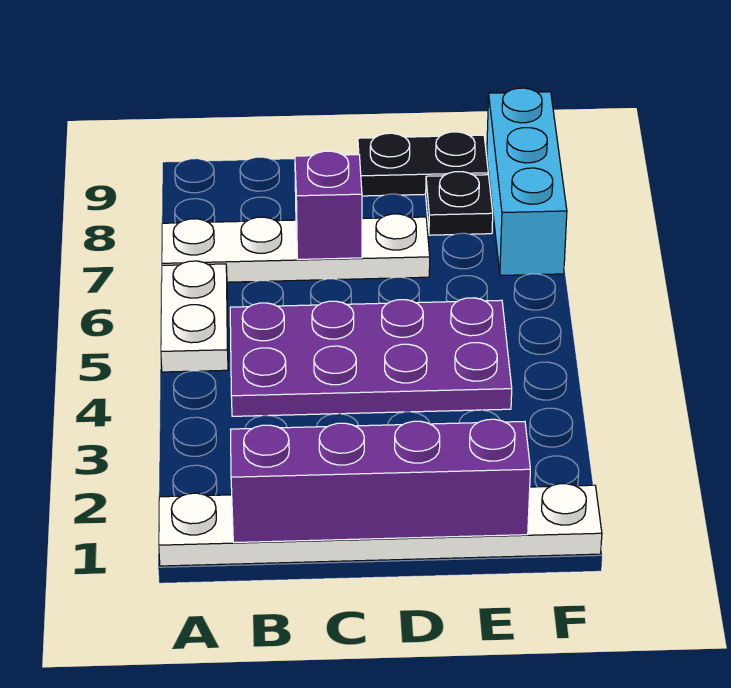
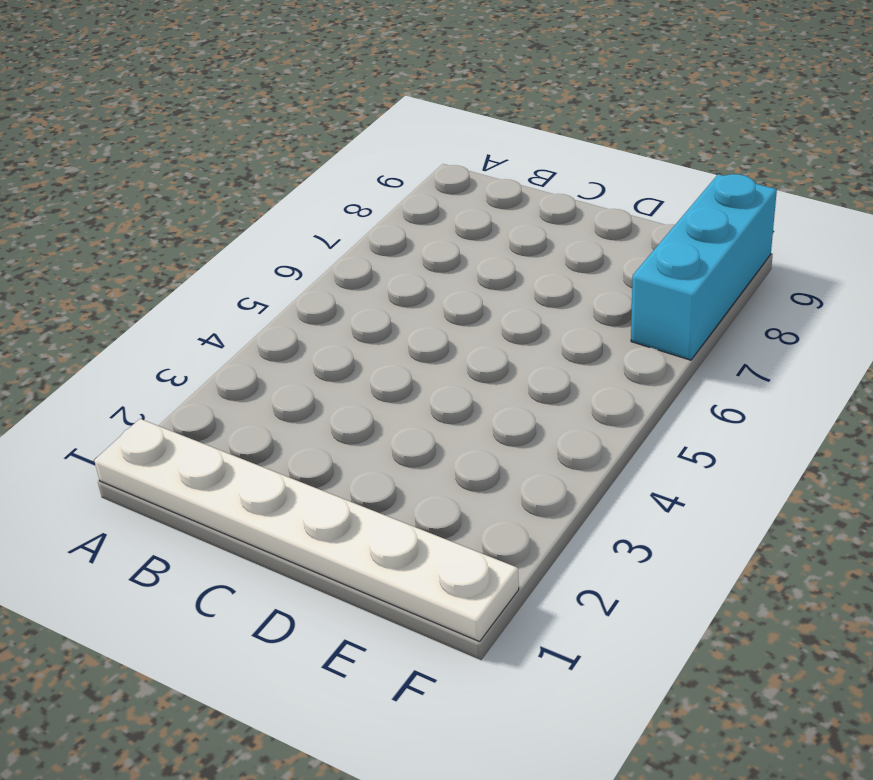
none -> white 1x2 plate [161,261,228,372]
none -> white 1x4 plate [162,214,430,282]

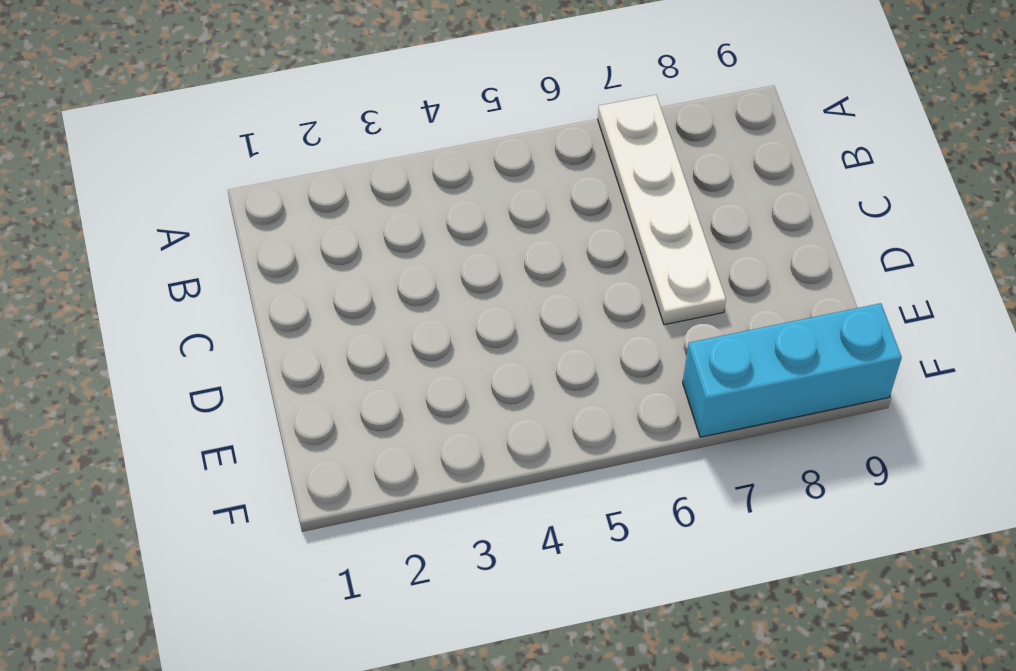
none -> white 1x6 plate [159,484,602,566]
none -> white 1x2 plate [161,261,228,372]

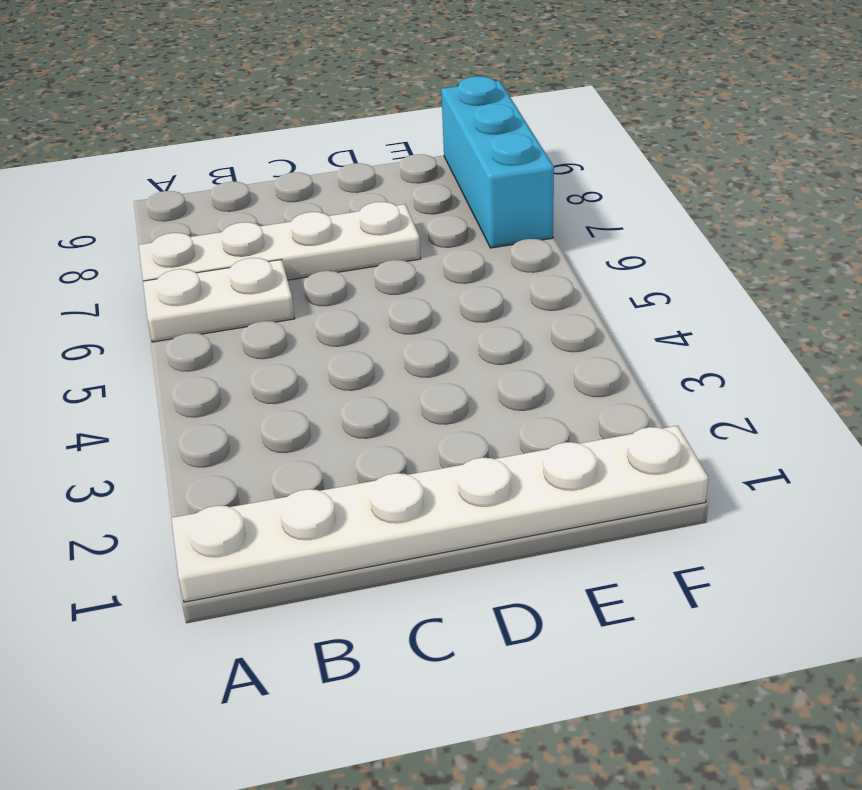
white 1x2 plate [143,258,295,342] -> white 1x2 plate turned to [161,261,228,372]
none -> purple 2x4 plate [230,298,512,416]
none -> black 1x2 plate [358,132,488,196]

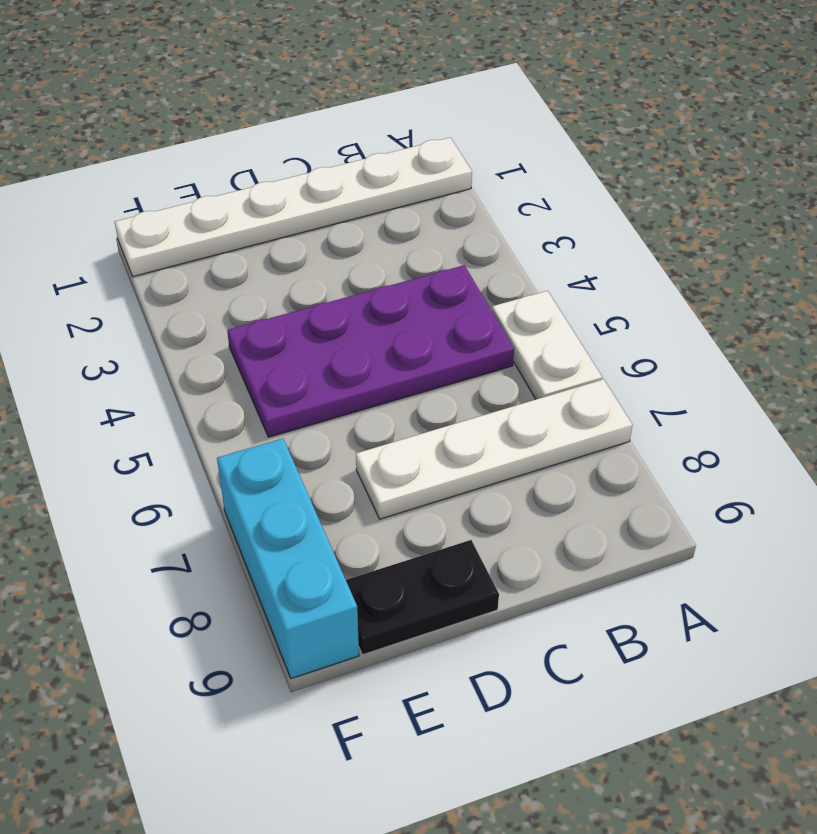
none -> black 1x1 plate [426,172,493,235]
none -> purple 1x4 brick [231,419,530,543]

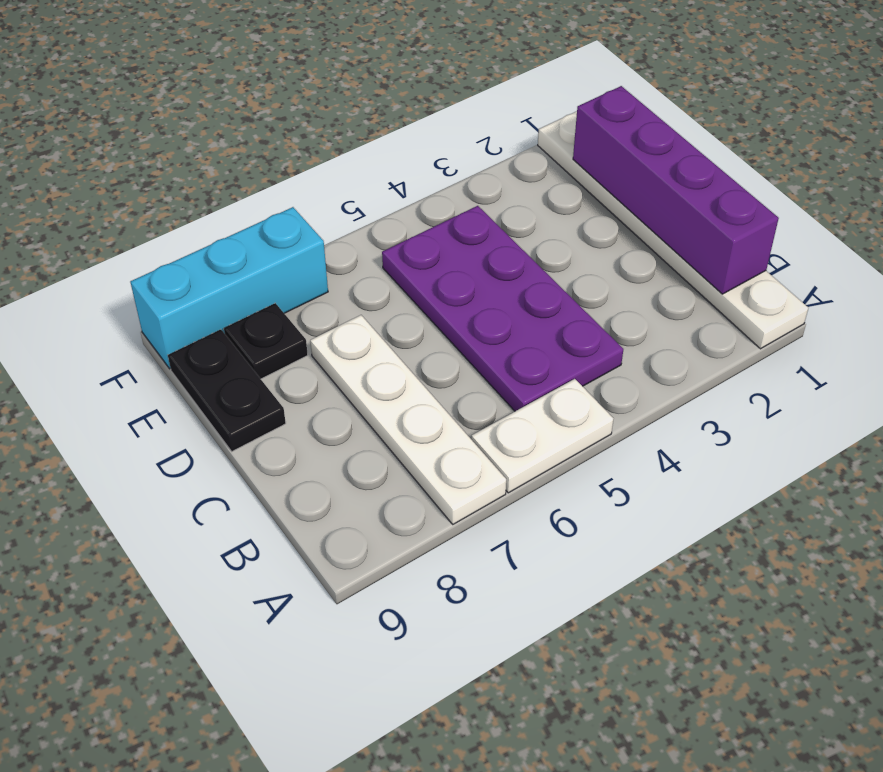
none -> purple 1x1 brick [295,151,362,259]

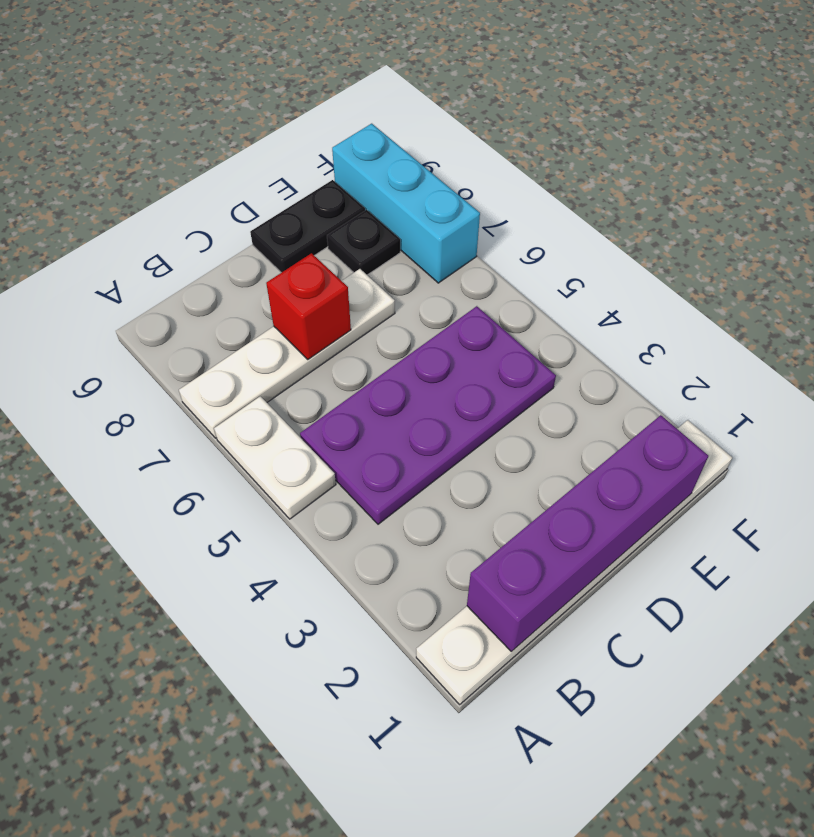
red 1x1 brick [266,253,351,359] -> purple 1x1 brick [295,151,362,259]

